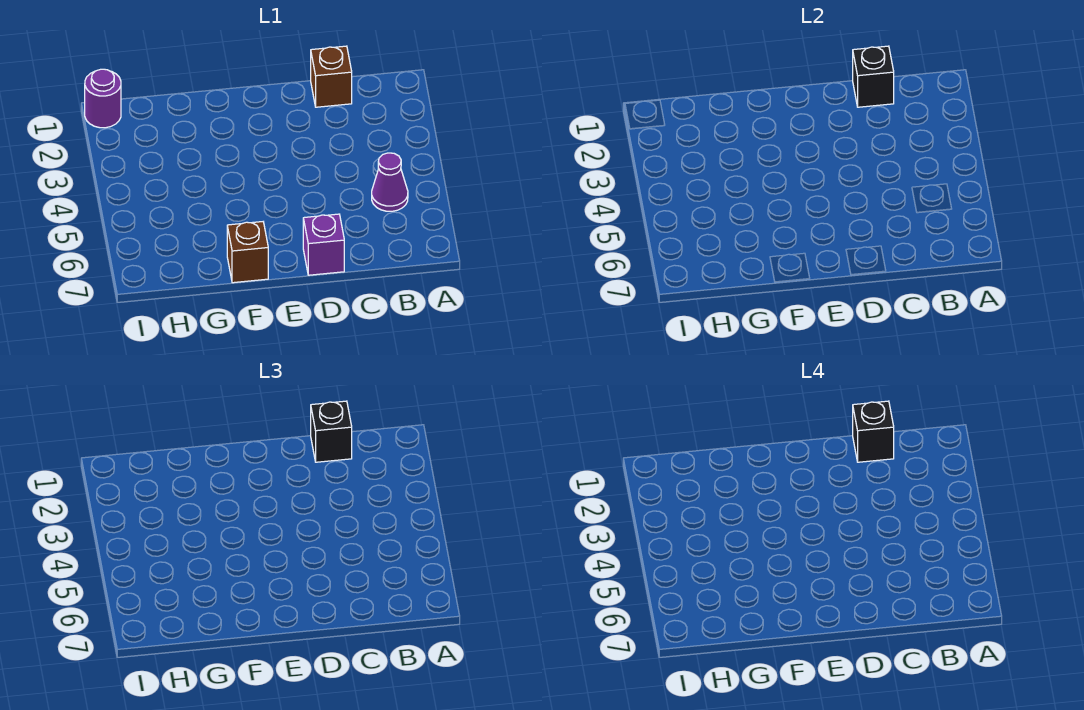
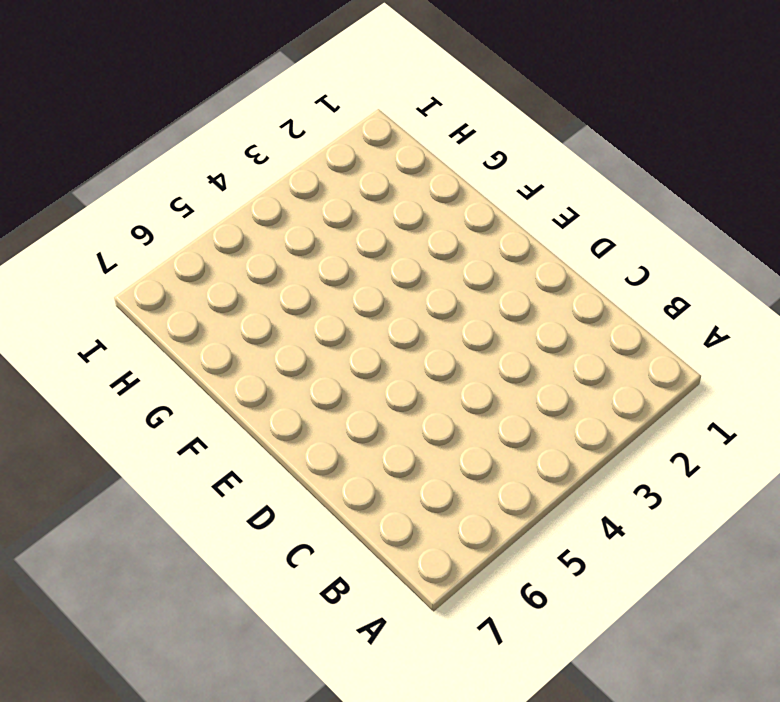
none -> purple 1x1 cone [372,153,408,211]
none -> brown 1x1 brick [311,46,352,107]

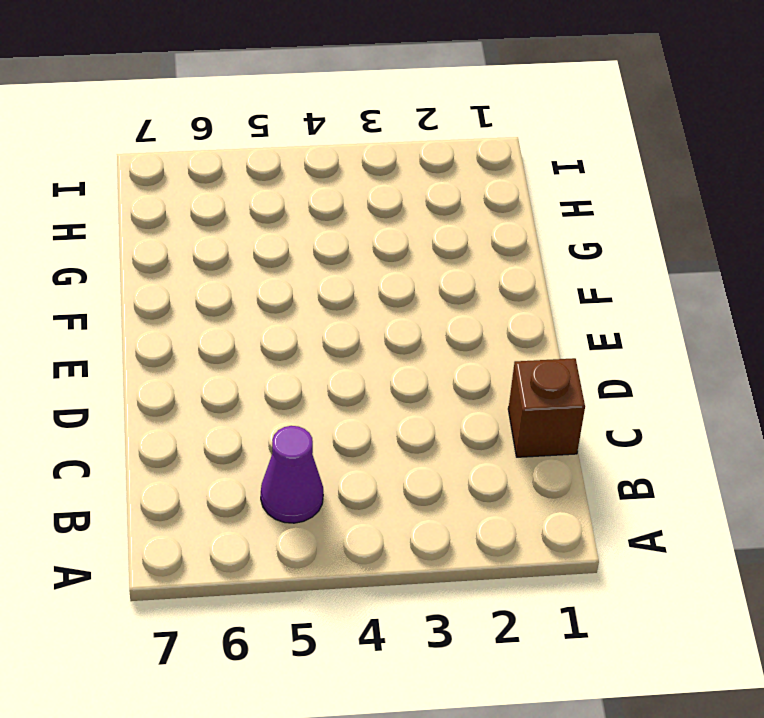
none -> purple 1x1 brick [303,214,344,275]
none -> brown 1x1 brick [227,222,268,283]

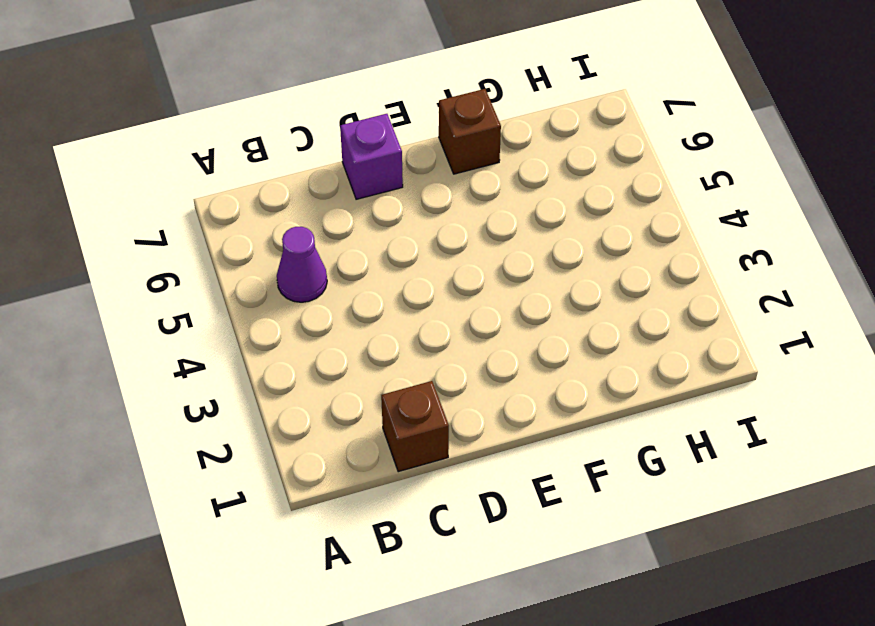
none -> purple 1x1 round brick [85,69,121,128]
none -> black 1x1 brick [853,46,894,107]

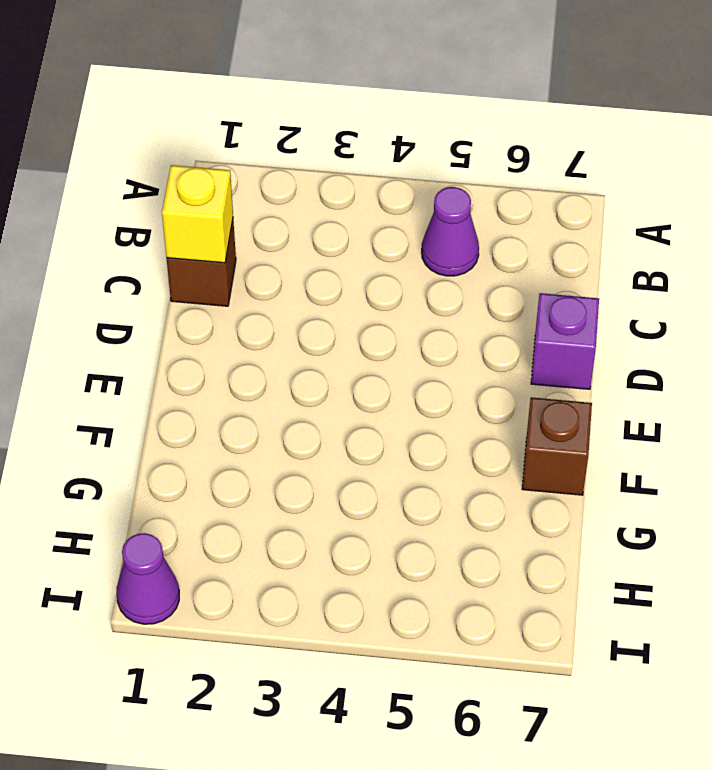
yellow 1x1 brick [162,165,233,263] -> black 1x1 brick [853,46,894,107]
purple 1x1 cone [117,533,179,624] -> purple 1x1 round brick [85,69,121,128]
none -> black 1x1 brick [311,401,352,462]
none -> black 1x1 brick [853,401,894,462]

